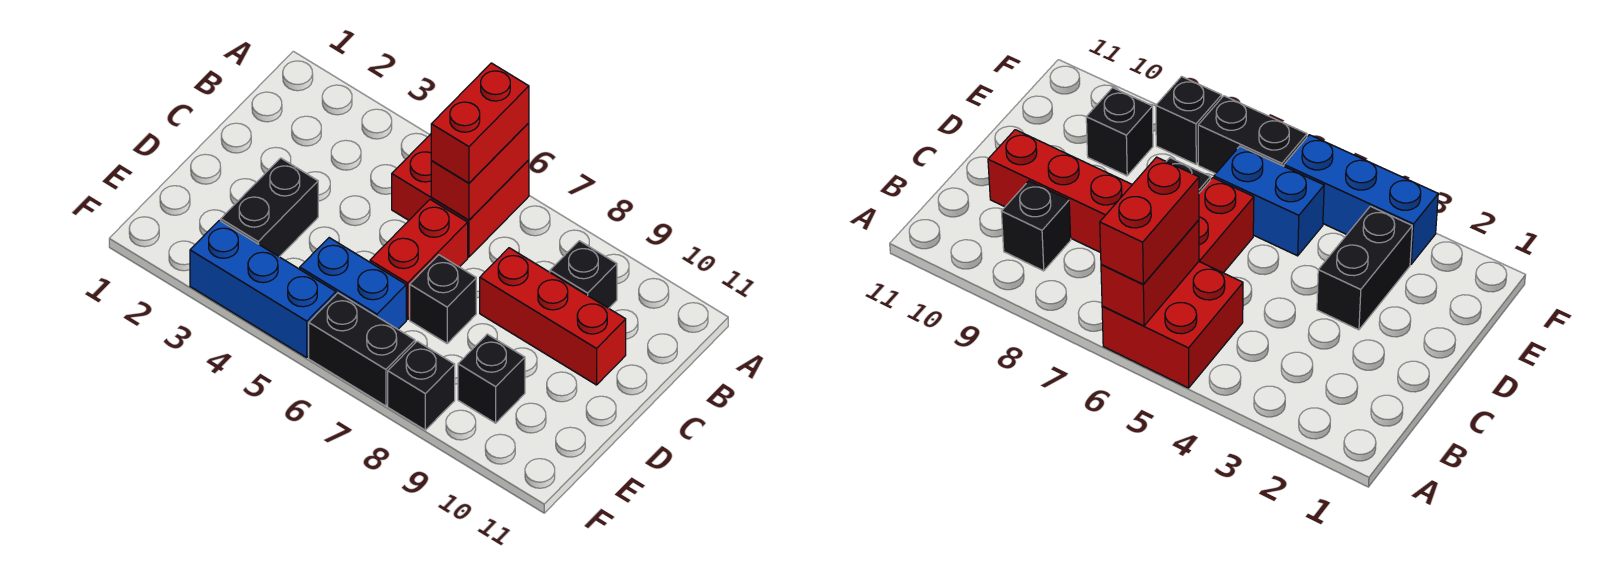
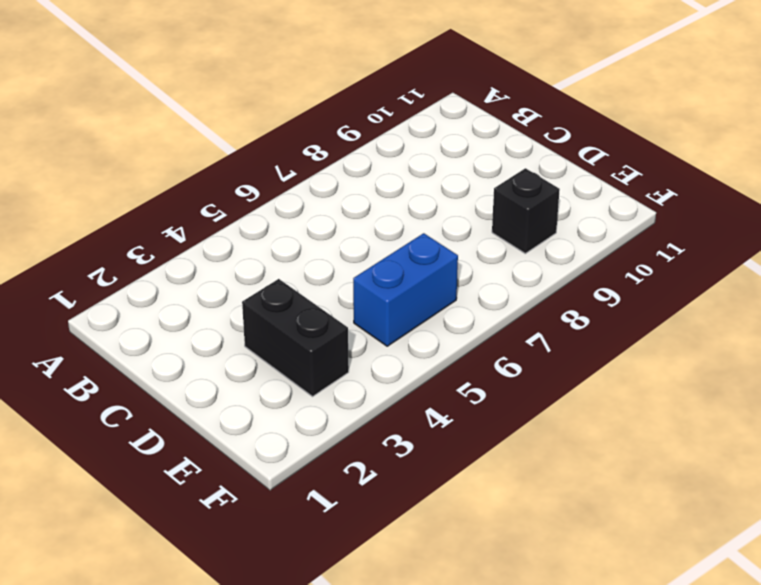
none -> red 2x2 brick [392,134,529,257]
none -> black 1x1 brick [550,241,617,308]
none -> red 1x2 brick [370,200,468,319]

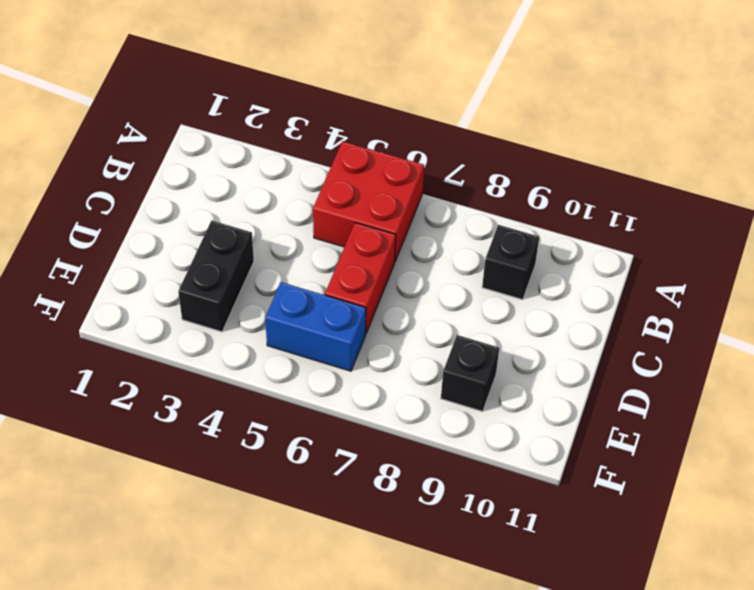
none -> red 1x3 brick [480,248,626,385]
none -> black 1x1 brick [410,255,476,343]
none -> blue 1x3 brick [190,220,336,357]

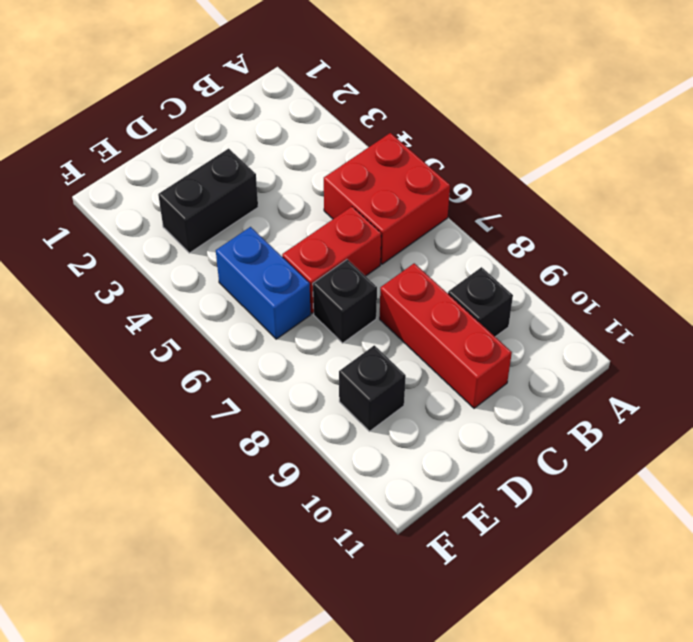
none -> blue 1x3 brick [190,220,336,357]
none -> black 1x2 brick [309,293,415,406]
none -> black 1x1 brick [388,341,455,430]

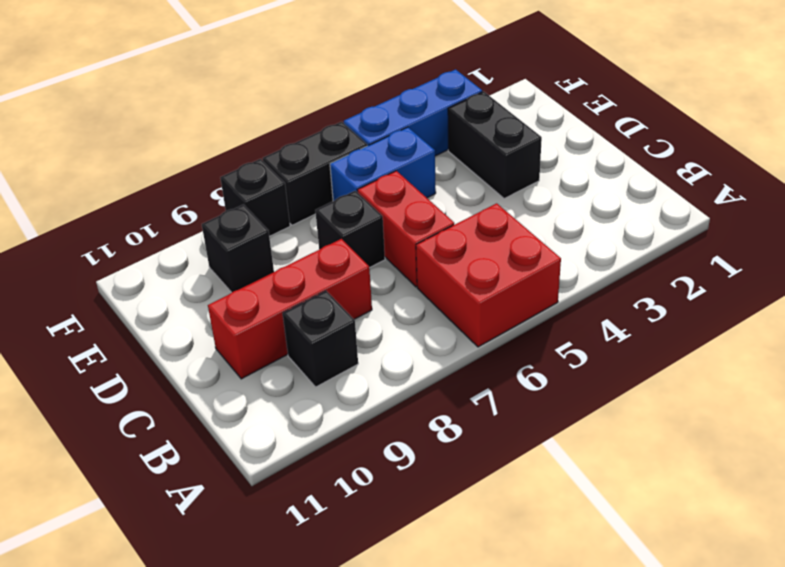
none -> red 1x2 brick [431,123,529,220]
none -> red 1x2 brick [431,63,529,183]

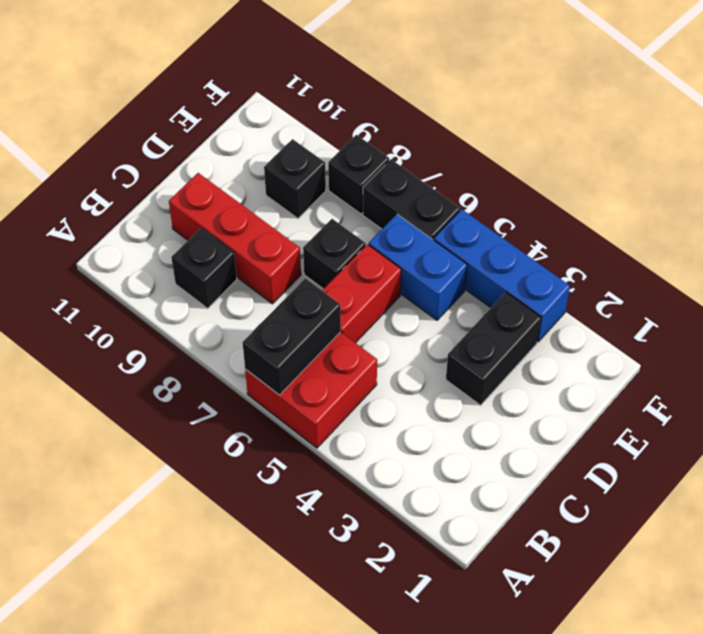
black 1x2 brick [242,278,341,395] -> red 1x2 brick [431,123,529,220]
none -> red 1x2 brick [431,63,529,183]

